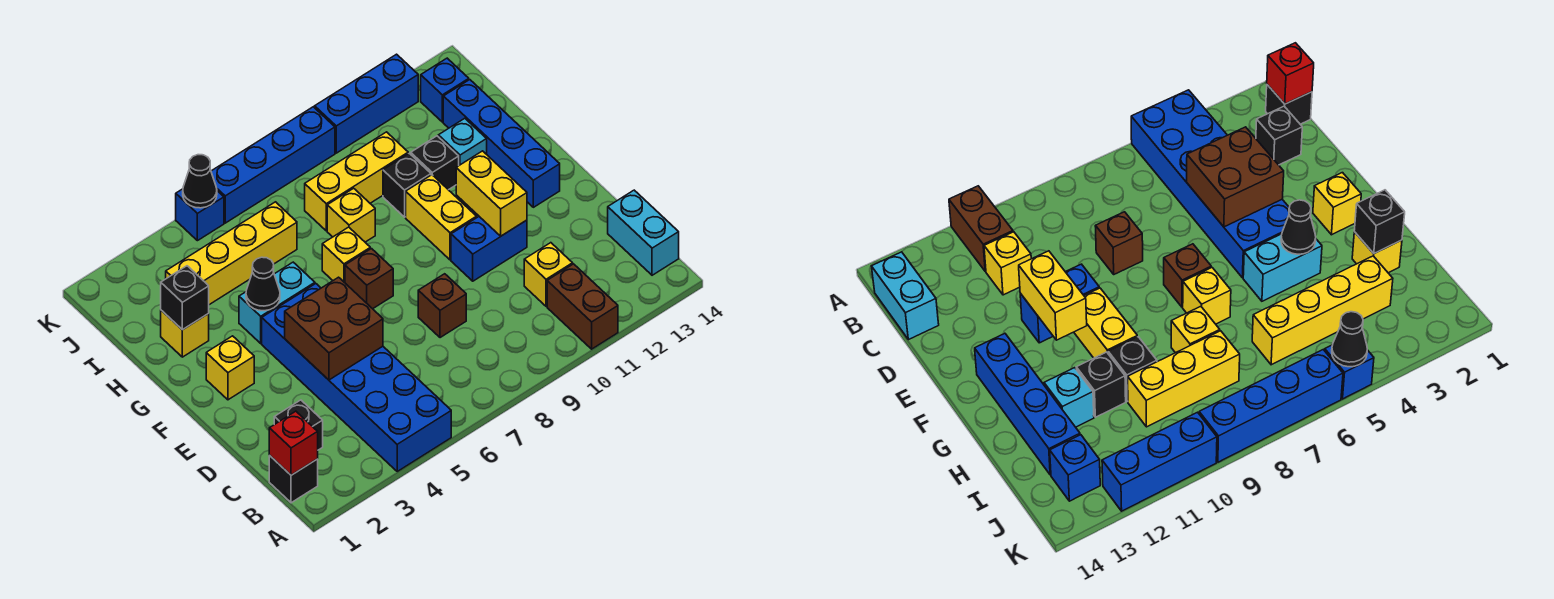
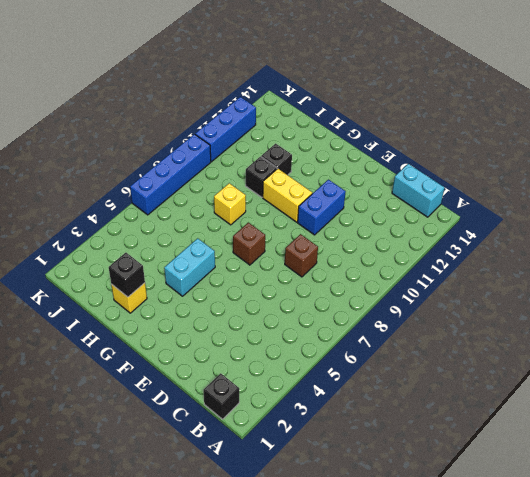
none -> blue 2x6 brick [262,284,451,471]
none -> brown 1x2 brick [547,264,618,349]
none -> black 1x1 brick [274,400,323,450]
none -> yellow 1x1 brick [524,243,573,306]

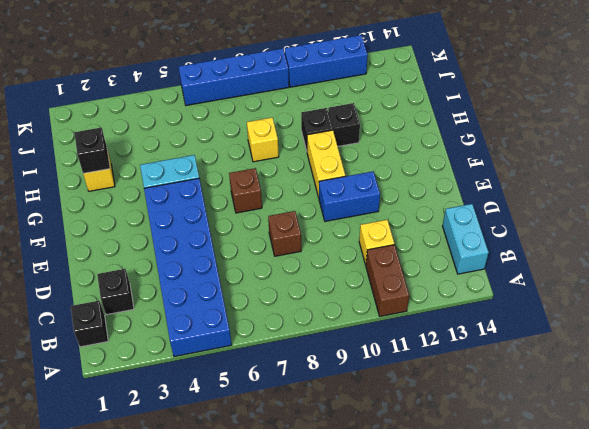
none -> yellow 1x1 brick [206,336,254,400]
none -> blue 1x4 brick [443,80,560,207]
none -> yellow 1x1 brick [322,227,370,283]
none -> cyan 1x1 brick [438,118,487,165]

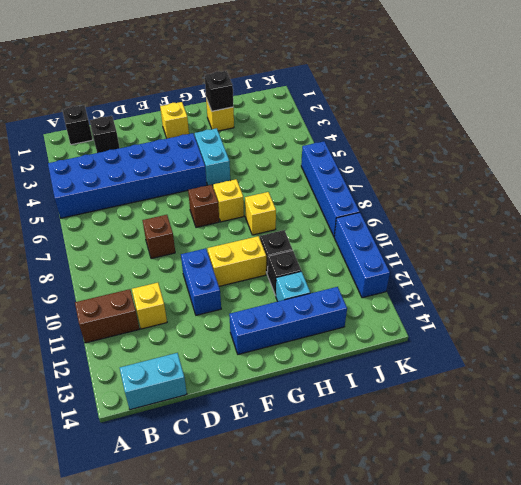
none -> yellow 1x4 brick [166,202,297,305]
none -> yellow 1x3 brick [305,132,408,231]
none -> blue 1x1 brick [421,58,469,122]
none -> blue 1x1 brick [176,189,224,241]

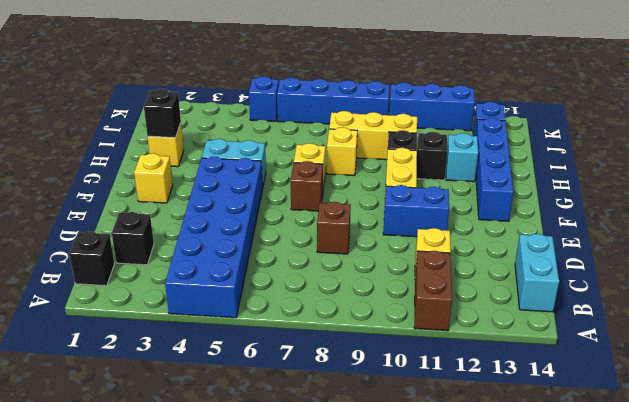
none -> yellow 1x4 brick [166,202,297,305]
none -> red 1x1 brick [269,411,318,475]
none -> brown 2x2 brick [285,277,383,380]
none -> yellow 1x2 brick [456,151,527,236]

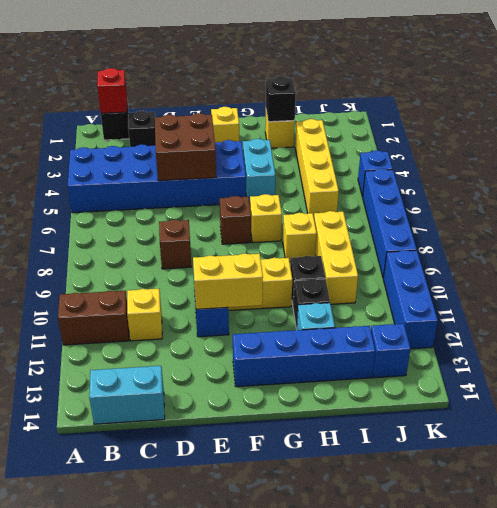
none -> black 1x1 cone [246,257,280,311]
none -> black 1x1 cone [183,155,217,208]

